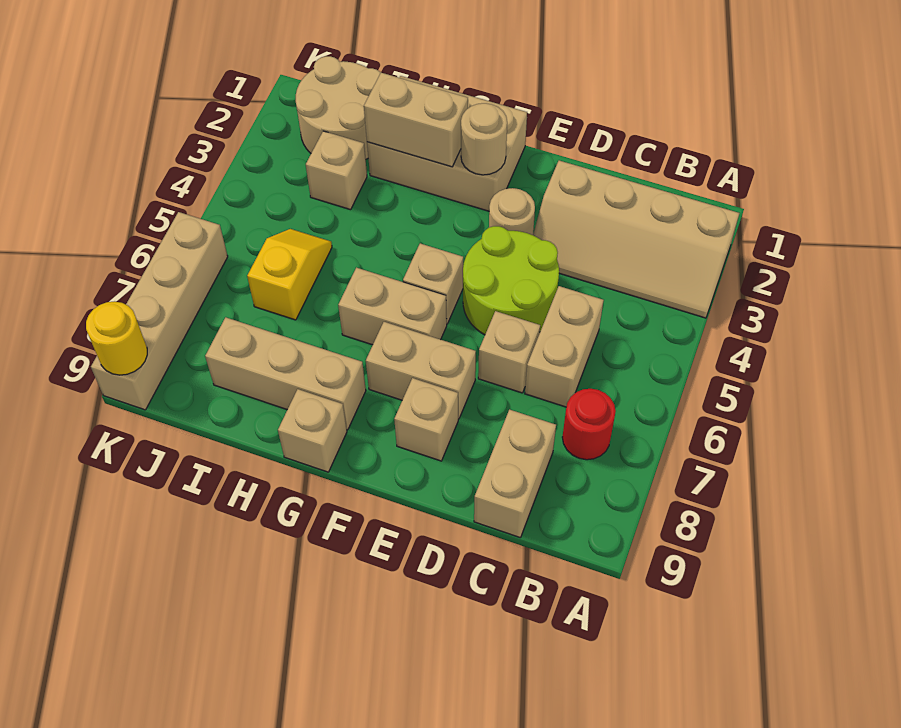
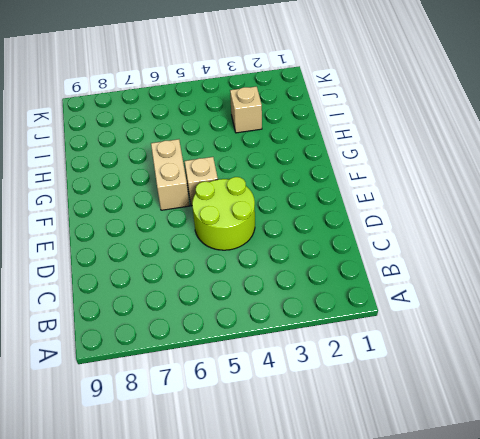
none -> tan 2x4 slope [533,161,739,318]
none -> red 1x1 round brick [562,389,616,460]
none -> tan 1x2 brick [525,286,604,407]

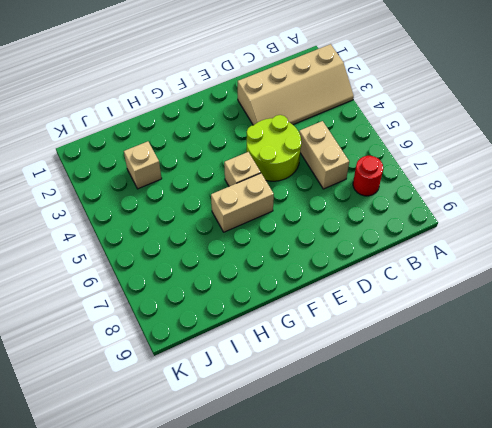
none -> tan 1x2 brick [474,410,556,538]
none -> tan 1x1 brick [478,311,540,393]
none -> tan 1x1 round brick [489,188,535,235]

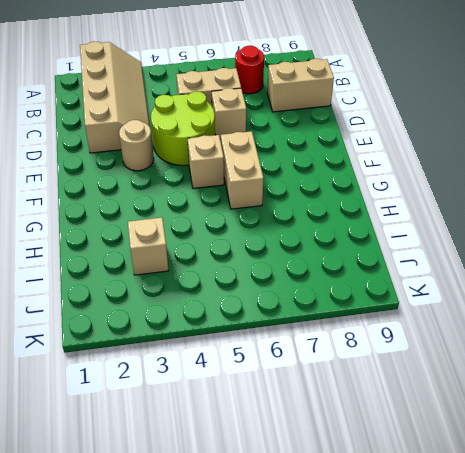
none -> tan 1x2 brick [366,322,476,419]
none -> tan 1x1 brick [394,378,458,461]
none -> tan 2x3 brick [367,76,527,211]

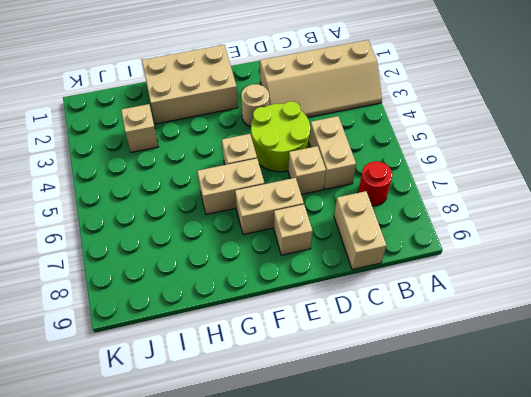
none -> tan 1x3 brick [205,317,366,430]
none -> tan 1x1 brick [278,389,347,472]
none -> tan 2x2 round brick [296,56,381,159]

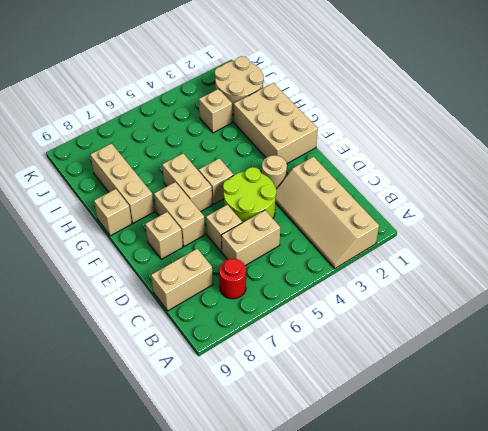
none -> yellow 1x2 slope [247,229,332,320]
none -> tan 1x4 brick [91,212,228,410]
none -> tan 1x1 round brick [461,103,507,175]

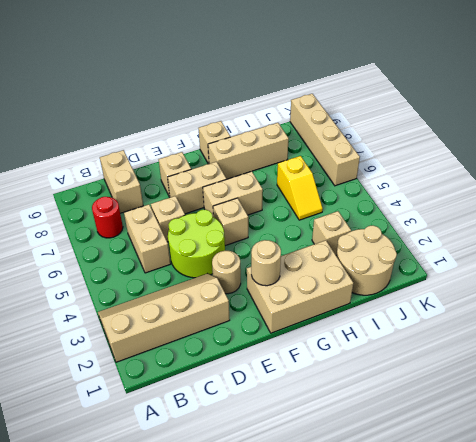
none -> tan 1x2 brick [364,73,468,167]
none -> yellow 1x1 round brick [86,301,147,375]

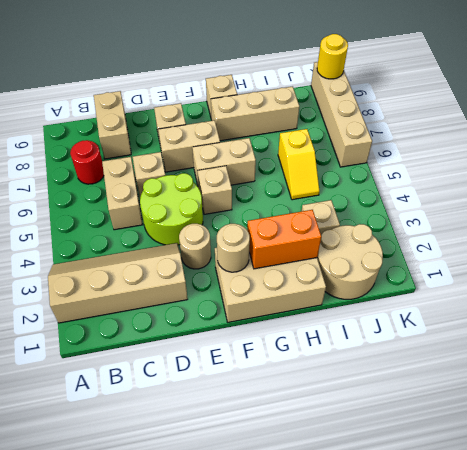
orange 1x2 brick [247,210,321,269] -> tan 1x2 brick [364,73,468,167]

